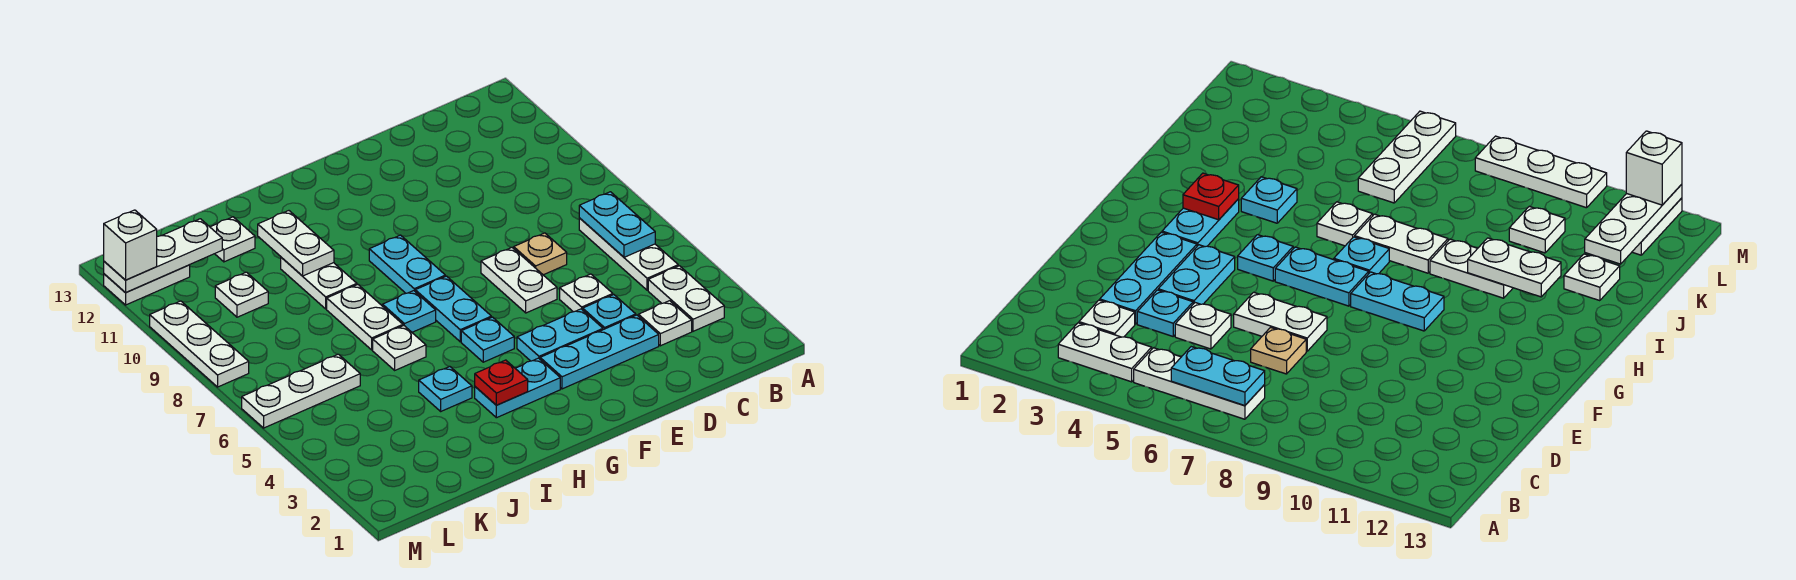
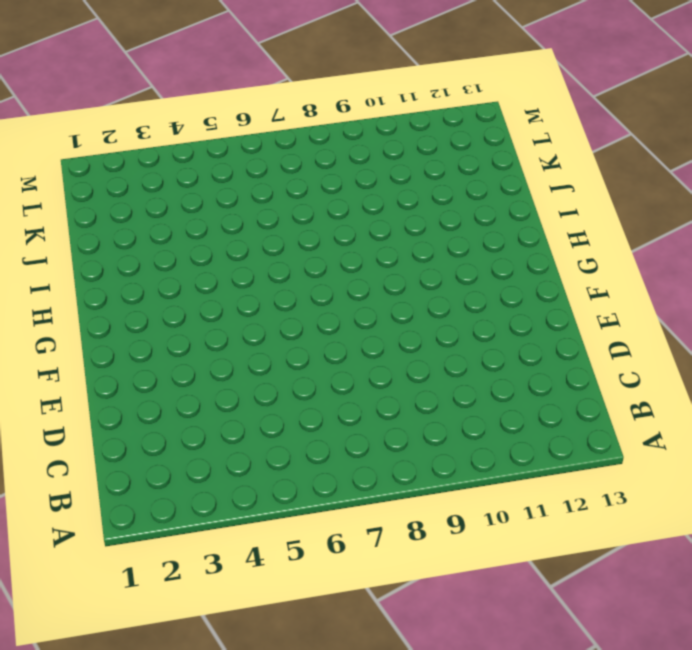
none -> white 1x2 plate [648,266,724,331]
none -> white 1x3 plate [579,218,678,290]
none -> white 1x1 plate [638,301,692,346]

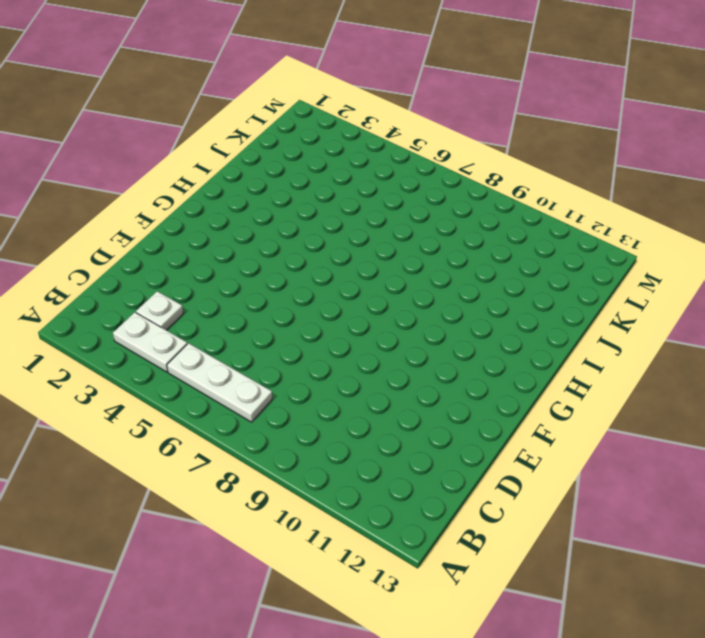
none -> cyan 1x3 plate [540,315,659,389]
none -> cyan 1x1 plate [583,295,636,330]
none -> white 1x1 plate [560,274,613,312]

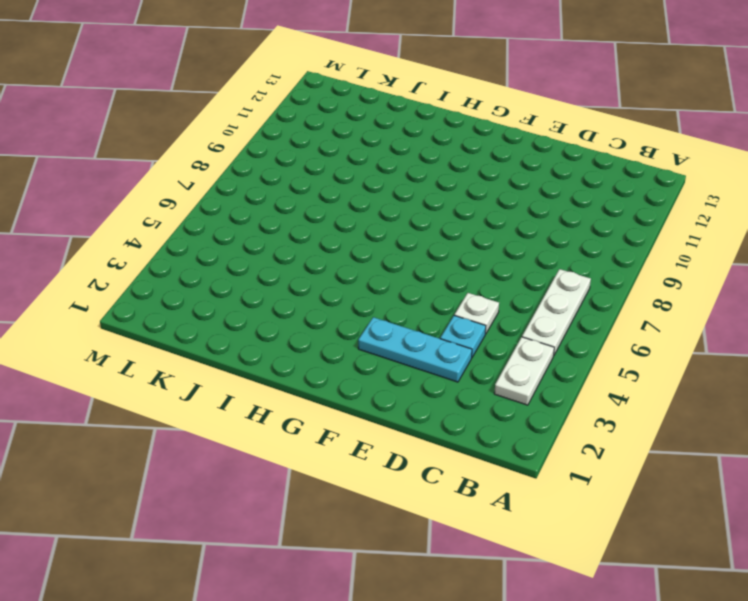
none -> white 1x1 plate [638,301,692,346]
none -> tan 1x1 plate [514,233,567,275]
none -> cyan 1x2 plate [517,309,603,361]

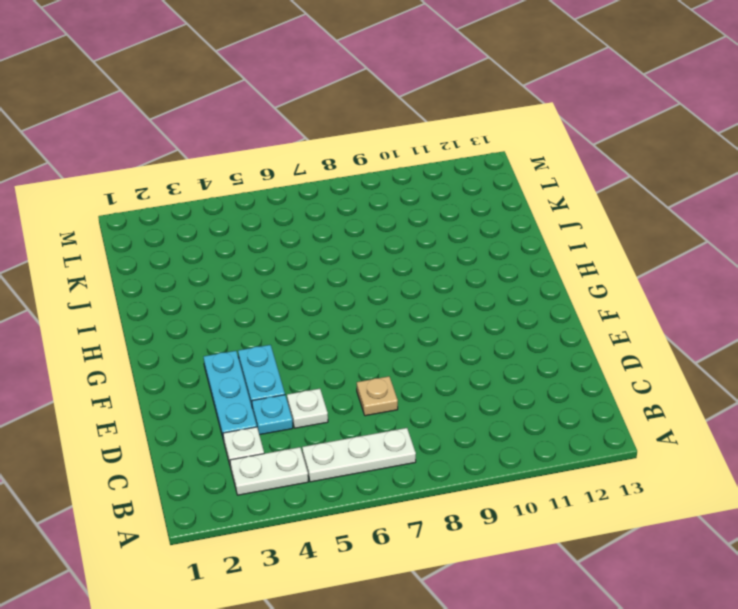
none -> white 1x2 plate [481,248,557,313]
none -> cyan 1x2 plate [475,358,560,418]
none -> cyan 1x1 plate [461,317,514,362]

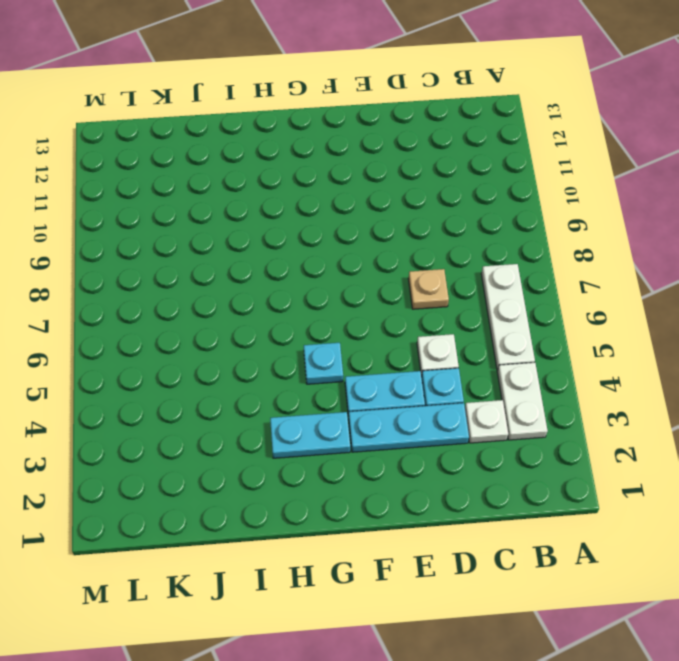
none -> white 1x2 plate [481,248,557,313]
none -> cyan 1x2 plate [415,276,491,342]
none -> cyan 1x2 plate [369,235,445,293]

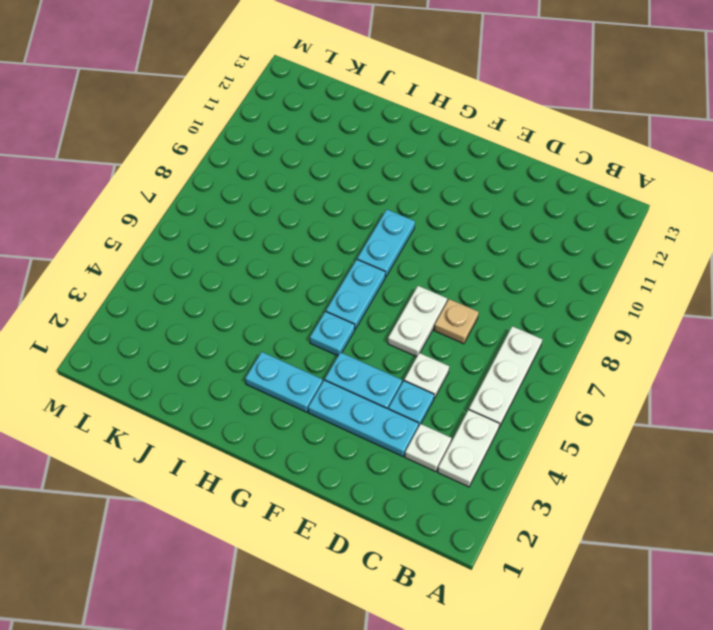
none -> cyan 1x1 plate [383,291,436,332]
none -> cyan 1x1 plate [419,367,472,411]
none -> white 1x1 plate [373,326,426,370]

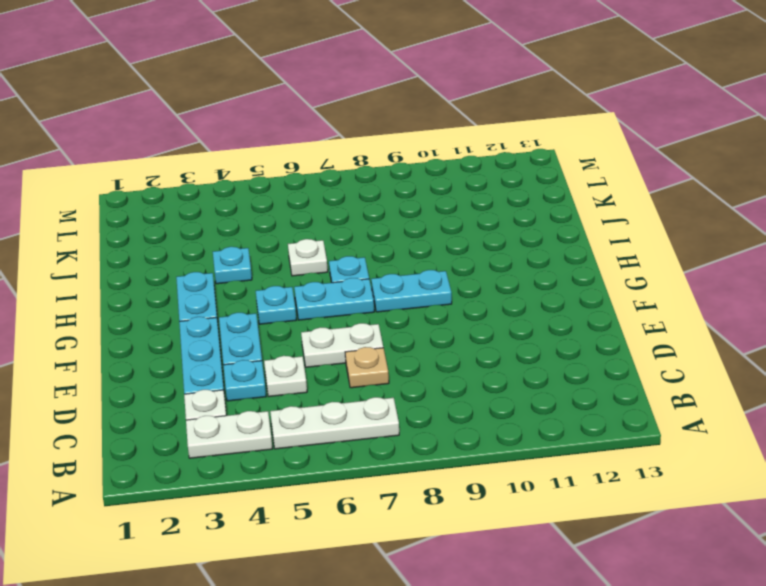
none -> white 1x2 plate [327,285,403,350]
none -> white 1x2 plate [281,257,357,309]
none -> white 1x1 plate [210,217,255,262]

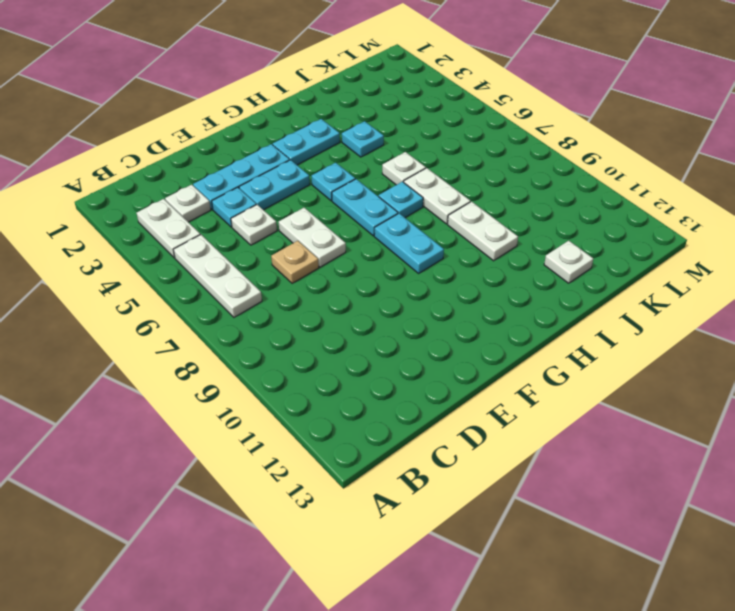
none -> white 1x3 plate [242,354,360,428]
none -> white 1x1 plate [215,272,268,317]
none -> white 1x2 plate [104,265,190,305]

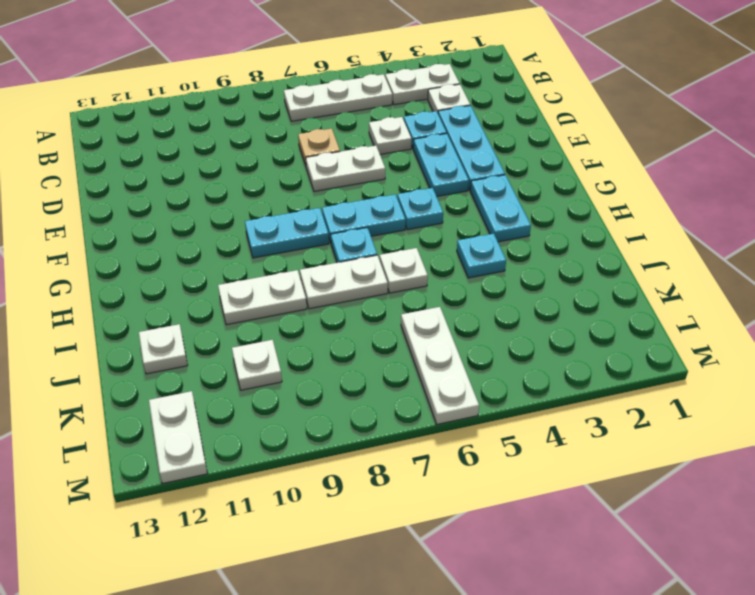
none -> white 1x3 plate [150,301,249,387]
none -> cyan 1x2 plate [579,192,655,257]
none -> red 1x1 plate [475,360,528,405]

